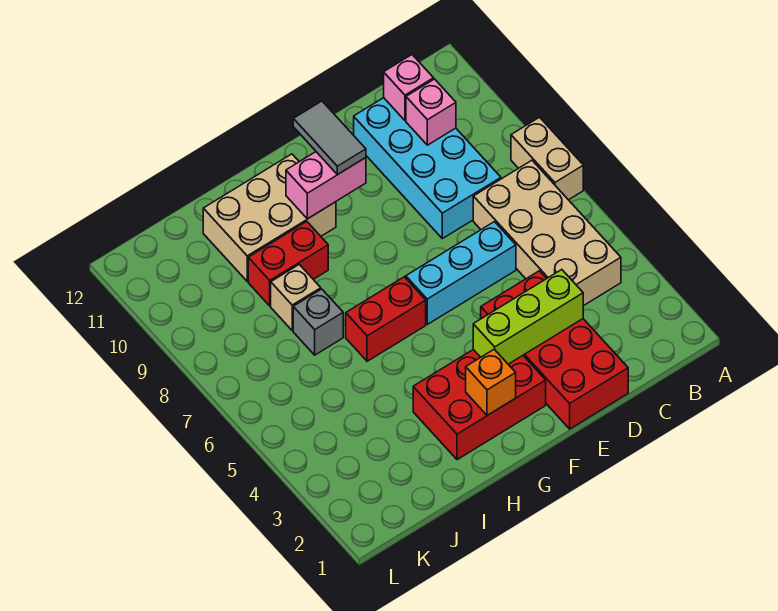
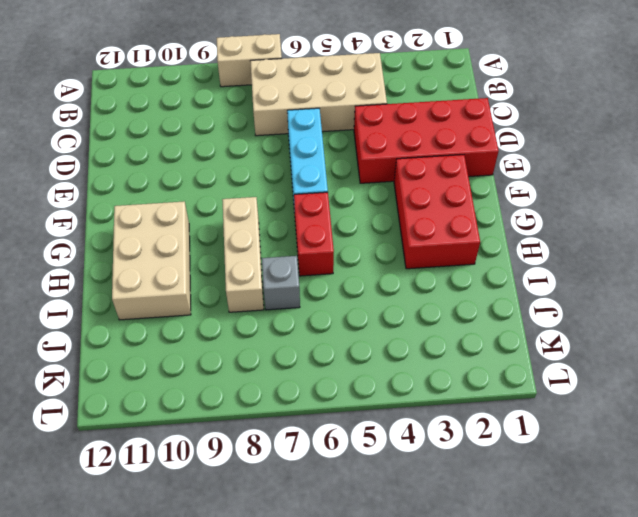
tan 1x3 brick [222,197,264,312] -> tan 1x1 brick [271,264,321,330]
none -> cyan 2x4 brick [354,98,501,239]
none -> red 1x2 brick [248,222,328,306]
none -> pink 1x1 brick [406,79,456,145]

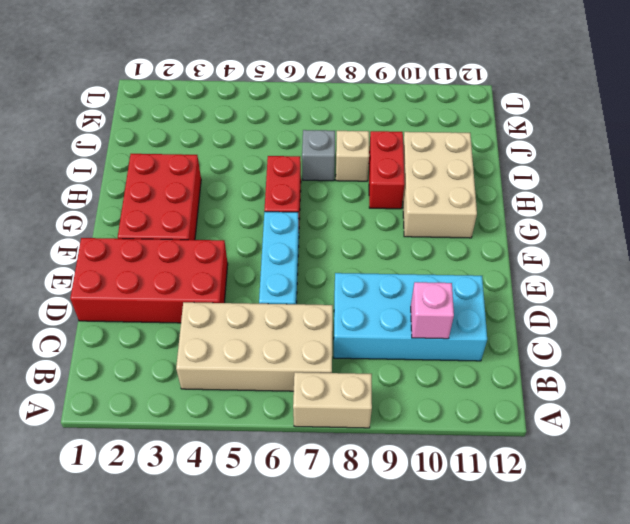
none -> pink 1x1 brick [384,55,434,121]
none -> lime 1x3 brick [473,270,583,364]
none -> pink 1x2 brick [286,152,366,219]

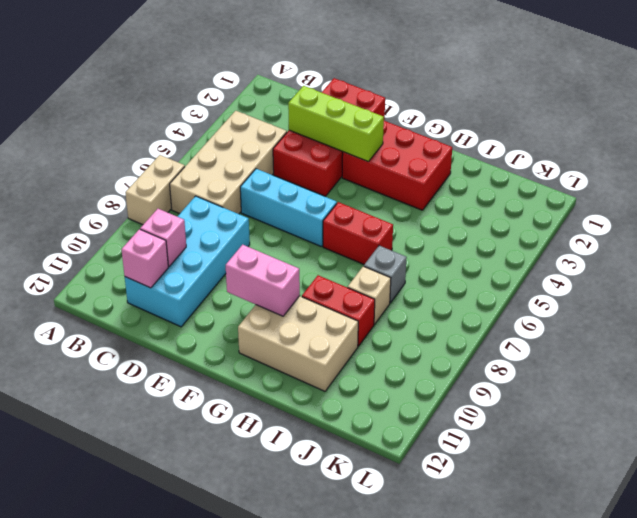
none -> orange 1x1 brick [466,349,516,416]
none -> grey 1x2 tile [293,101,366,175]

